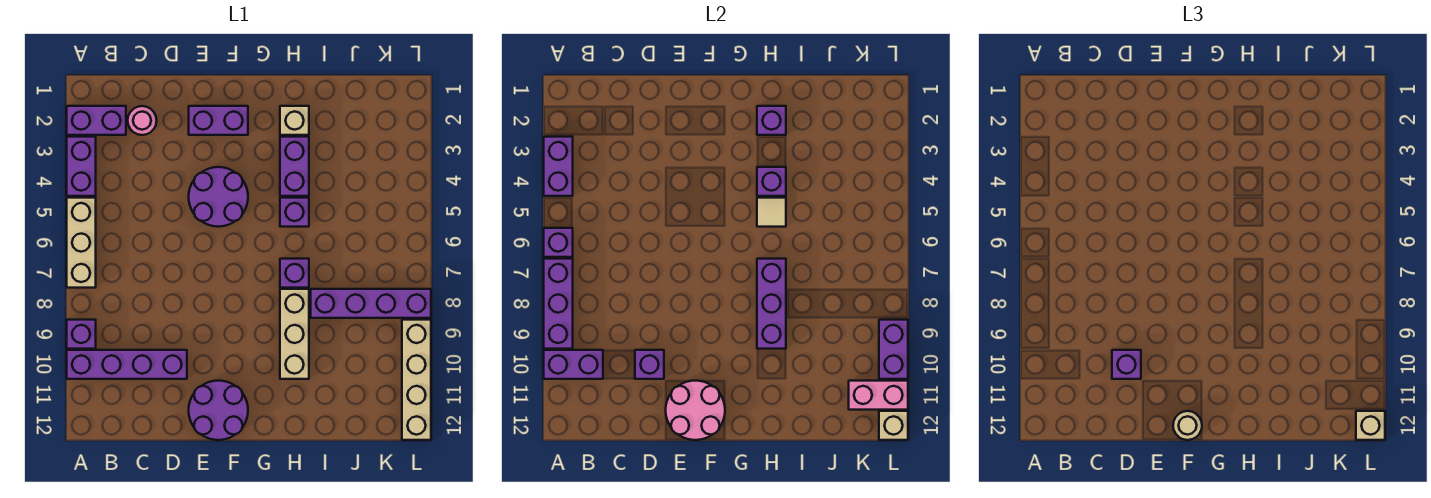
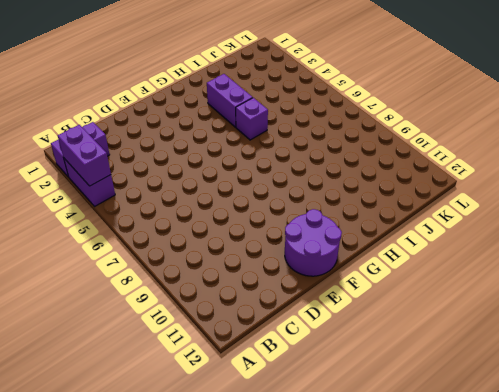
none -> tan 1x3 brick [67,198,96,288]
none -> purple 1x1 brick [67,320,96,349]
none -> purple 1x4 brick [67,350,187,379]
none -> pink 1x1 round brick [128,106,157,135]

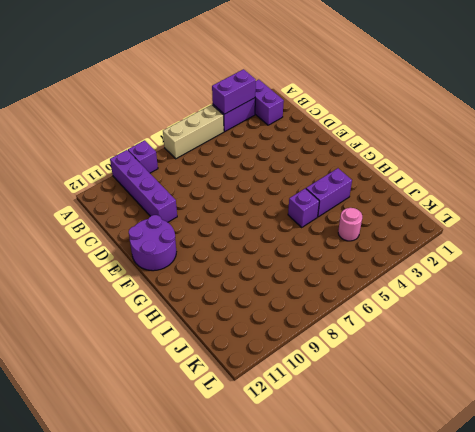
pink 1x1 round brick [338,208,362,241] -> pink 1x1 round brick moved to [128,106,157,135]
none -> purple 1x2 brick [189,106,248,135]
none -> purple 2x2 round brick [189,167,248,227]
none -> tan 1x1 brick [280,106,309,135]
none -> purple 1x1 brick [280,259,309,288]

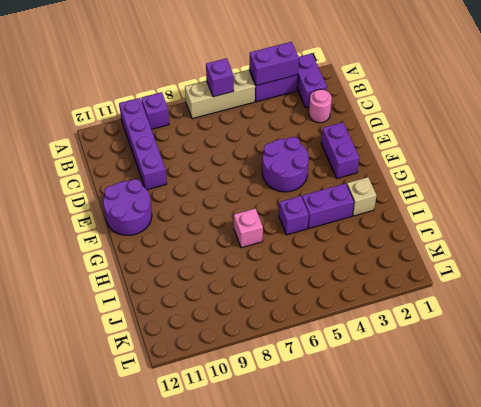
pink 1x1 brick [234,208,263,248] -> purple 1x1 brick [280,259,309,288]
none -> tan 1x3 brick [280,289,309,379]
none -> purple 1x4 brick [311,289,431,318]
none -> tan 1x4 brick [402,320,431,440]
none -> purple 1x3 brick [544,259,573,349]

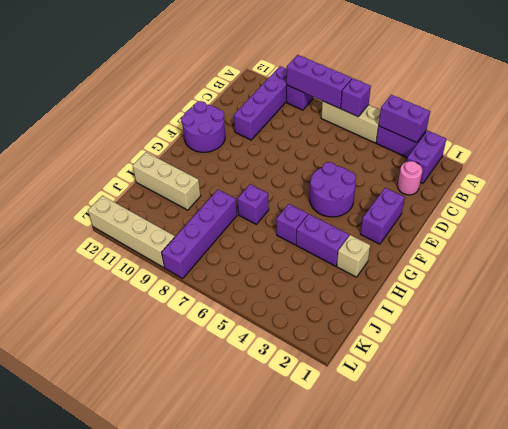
tan 1x3 brick [133,152,201,210] -> tan 1x3 brick moved to [280,289,309,379]
none -> purple 1x2 brick [544,350,603,379]
none -> purple 1x1 brick [635,350,664,379]
none -> pink 2x2 round brick [666,381,725,440]
none -> purple 1x1 brick [757,106,786,135]

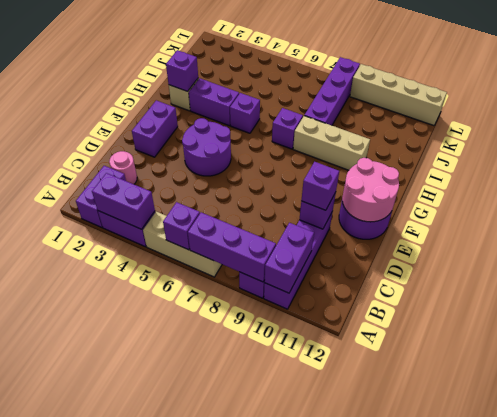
none -> purple 1x1 brick [757,167,786,196]
none -> tan 1x1 tile [757,198,786,227]
none -> purple 1x3 brick [757,259,786,349]
none -> pink 1x2 brick [849,381,908,410]

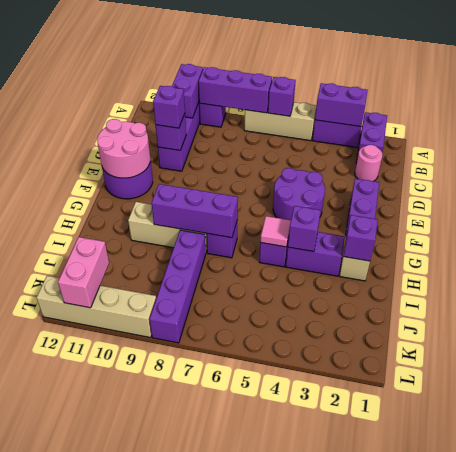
pink 1x1 tile [260,216,291,247] -> tan 1x1 tile [757,198,786,227]
none -> purple 1x2 brick [879,320,908,379]
none -> tan 1x1 brick [879,411,908,440]
none -> tan 1x1 round brick [1173,411,1202,440]
none -> tan 1x1 brick [1356,411,1385,440]

